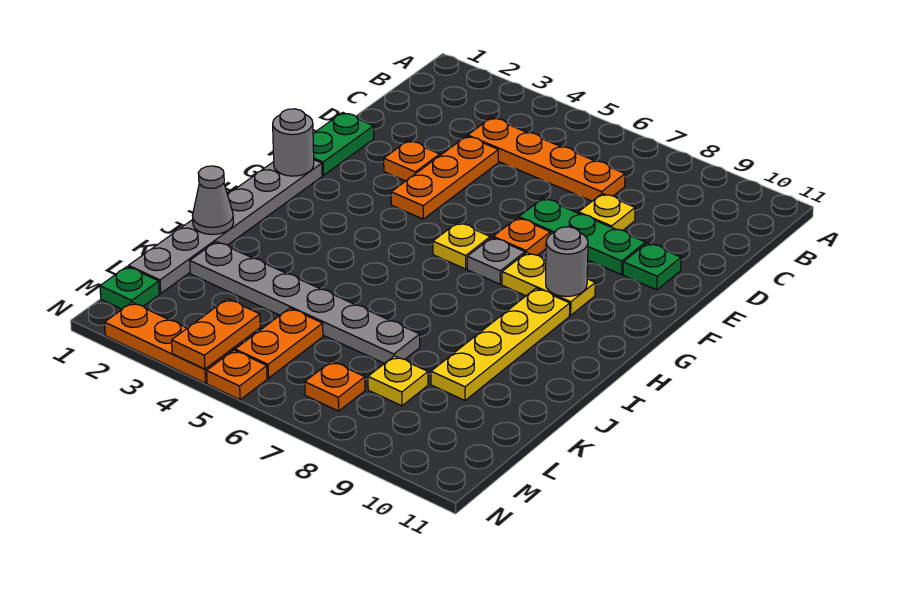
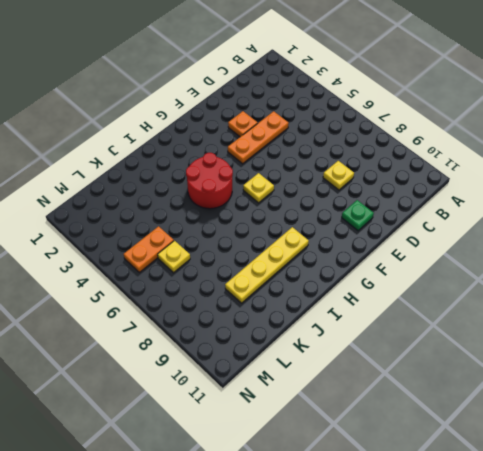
red 2x2 round brick [186,153,233,209] -> none
yellow 1x1 plate [158,241,190,273] -> yellow 1x1 plate moved to [368,356,428,406]
none -> orange 1x4 plate [468,118,625,201]
none -> green 1x2 plate [313,112,374,175]
none -> green 1x3 plate [519,198,646,274]

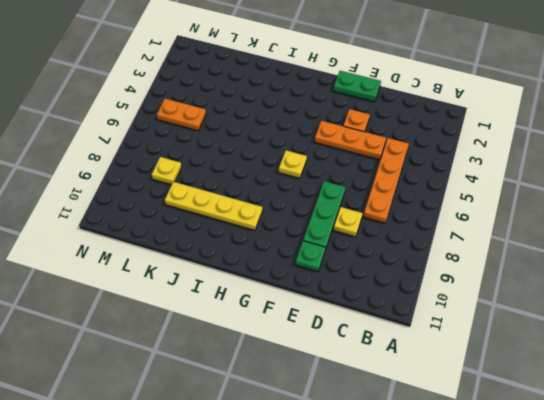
none -> orange 1x1 plate [493,218,550,255]
none -> grey 1x6 plate [129,160,322,293]
none -> grey 1x1 plate [467,237,525,284]

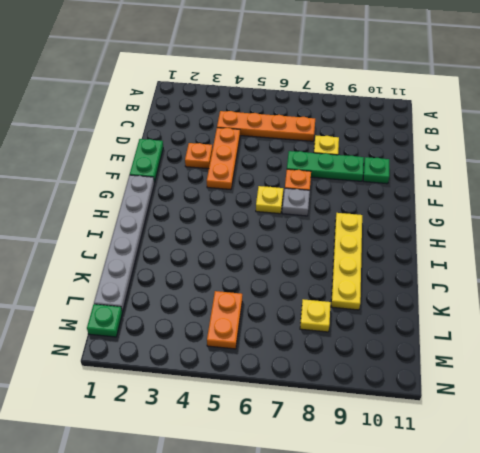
none -> yellow 1x2 plate [502,252,595,315]
none -> grey 1x6 plate [190,242,420,364]
none -> orange 1x1 plate [305,361,365,411]

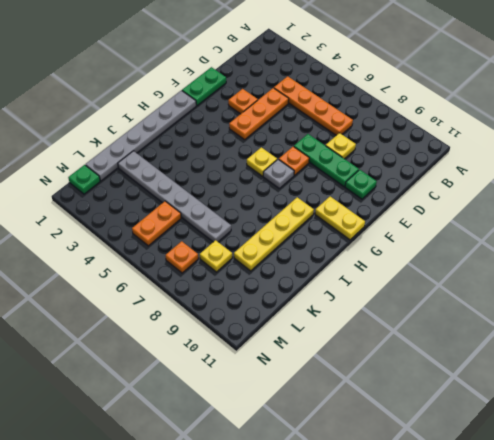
yellow 1x2 plate [315,197,365,240] -> yellow 1x2 plate moved to [502,252,595,315]
none -> orange 1x3 plate [105,303,232,383]
none -> orange 1x1 plate [207,350,267,400]
none -> grey 1x1 round brick [273,109,314,176]

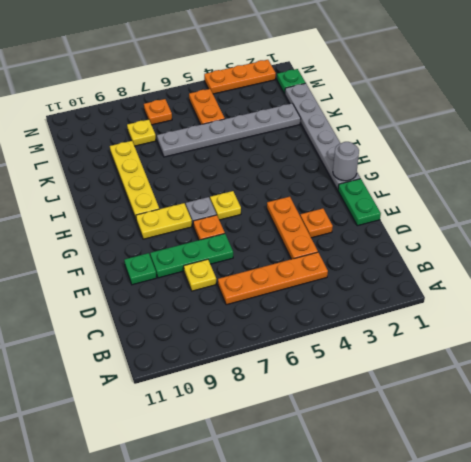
none -> orange 1x1 plate [207,350,267,400]
none -> grey 1x1 round brick [546,227,588,297]
none -> grey 1x1 cone [192,166,234,235]

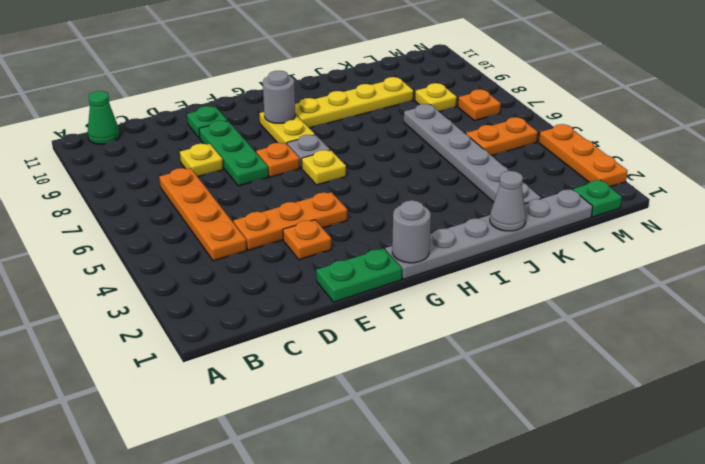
green 1x1 cone [88,91,120,144] -> none
none -> orange 1x1 plate [207,350,267,400]
none -> orange 1x2 plate [172,299,260,369]

